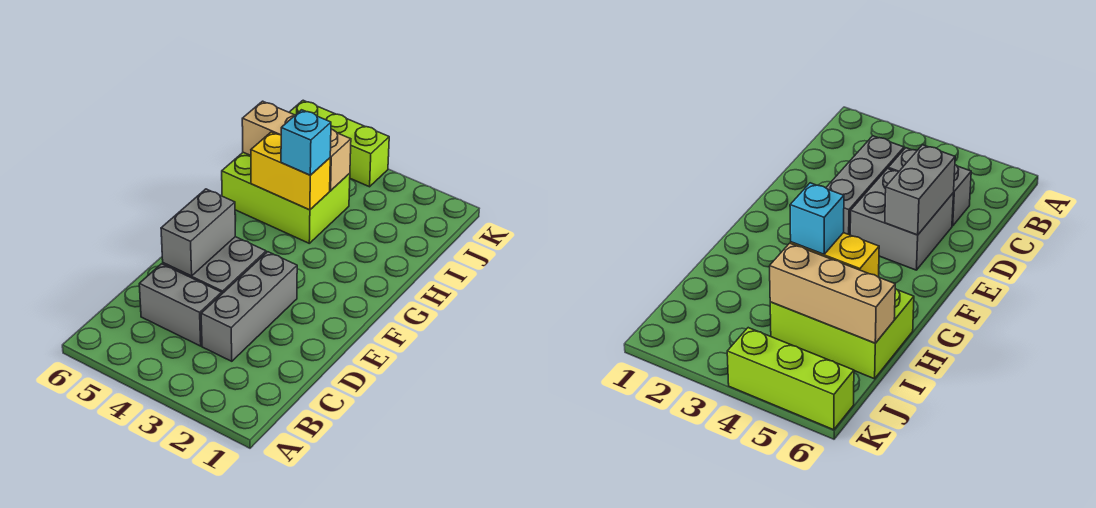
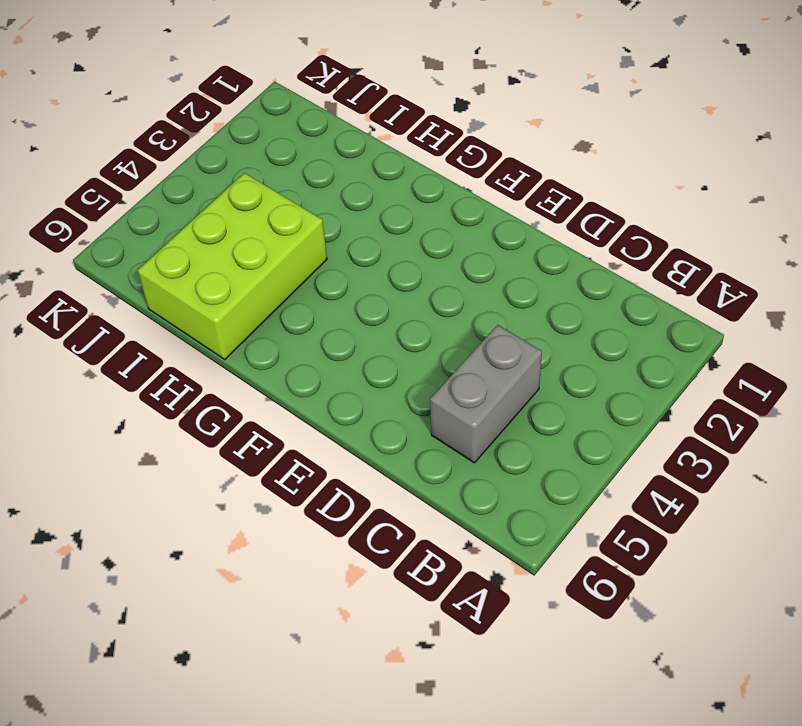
none -> grey 1x3 brick [201,252,297,361]
none -> grey 2x2 brick [163,237,266,293]

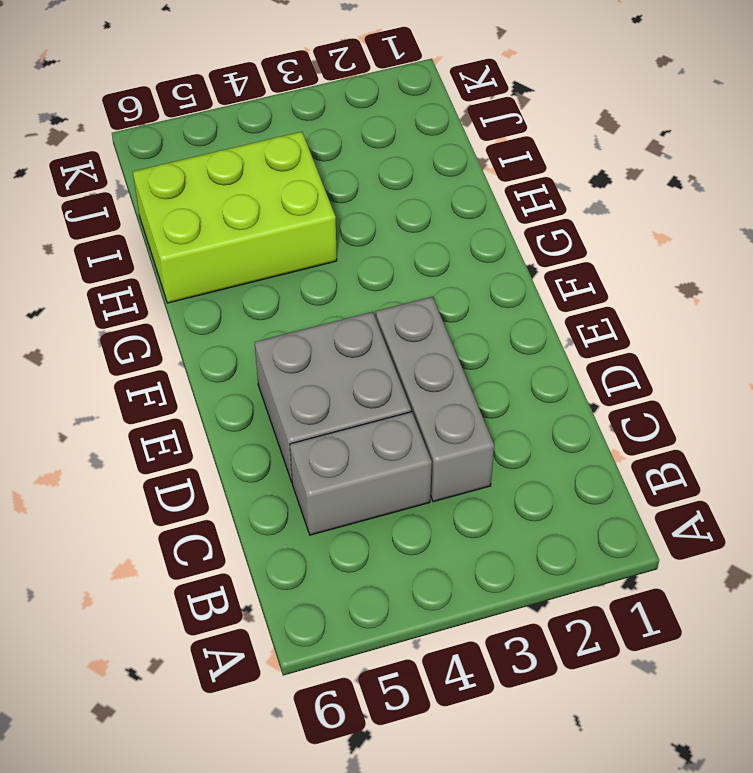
none -> lime 1x3 brick [289,100,389,187]
none -> grey 1x2 brick [161,189,235,276]

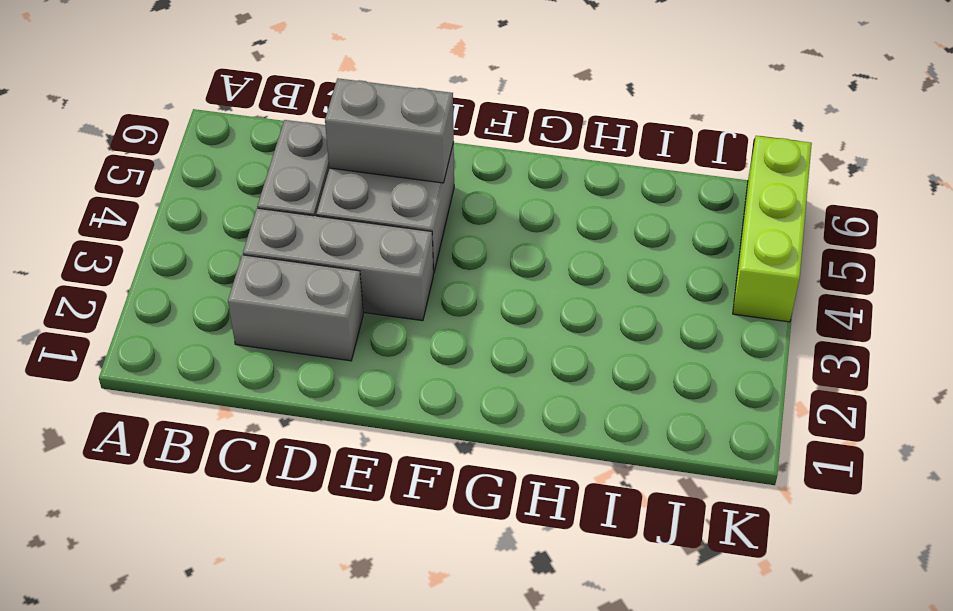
grey 1x2 brick [228,255,363,361] -> none
none -> lime 2x3 brick [222,152,350,243]
none -> yellow 1x2 brick [251,132,330,210]

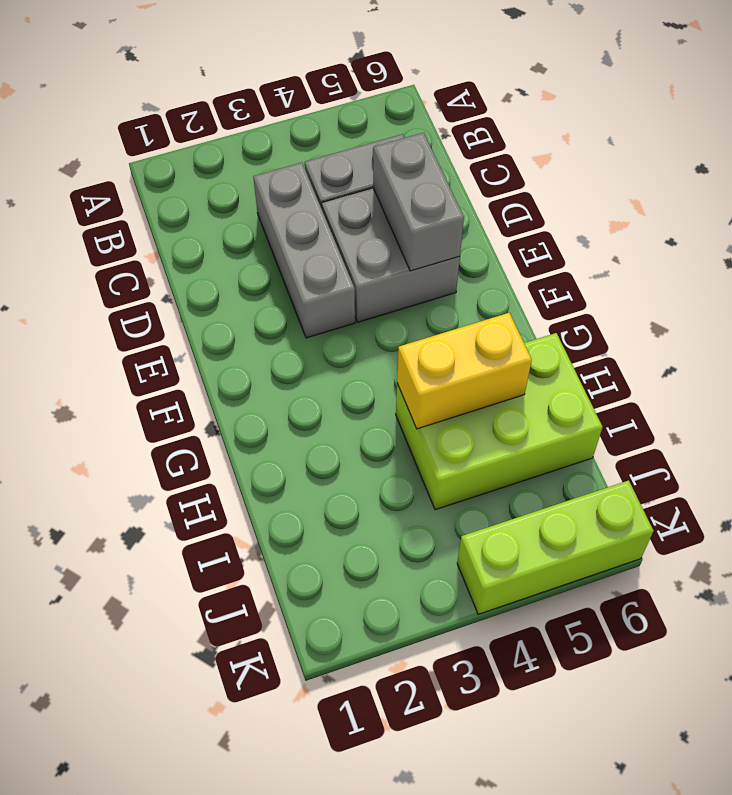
none -> tan 1x3 brick [242,101,351,191]
none -> cyan 1x1 brick [281,110,331,175]

